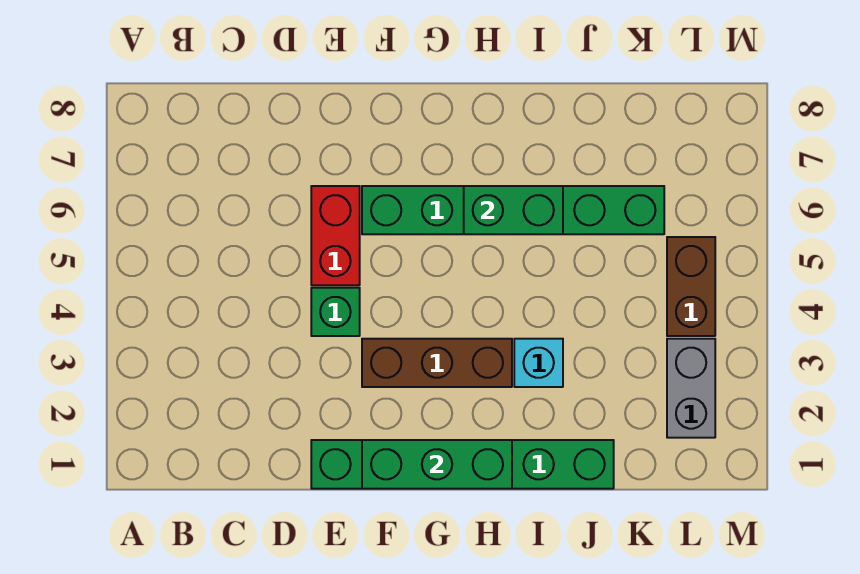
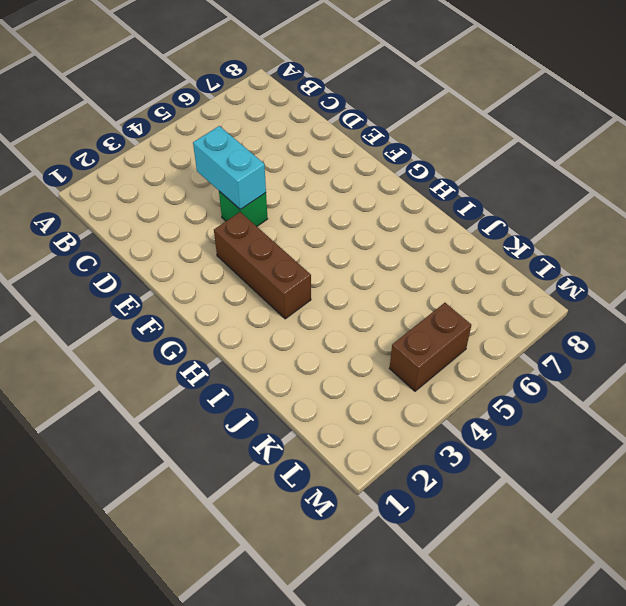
cyan 1x2 brick [193,126,266,210] -> none
none -> green 1x6 brick [311,440,614,489]
none -> red 1x2 brick [311,186,360,285]

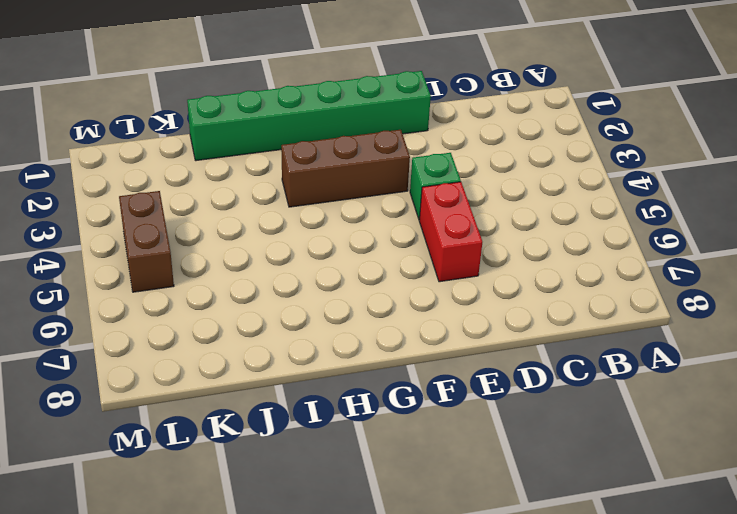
none -> green 1x6 brick [362,186,664,234]
none -> cyan 1x1 brick [514,339,563,387]

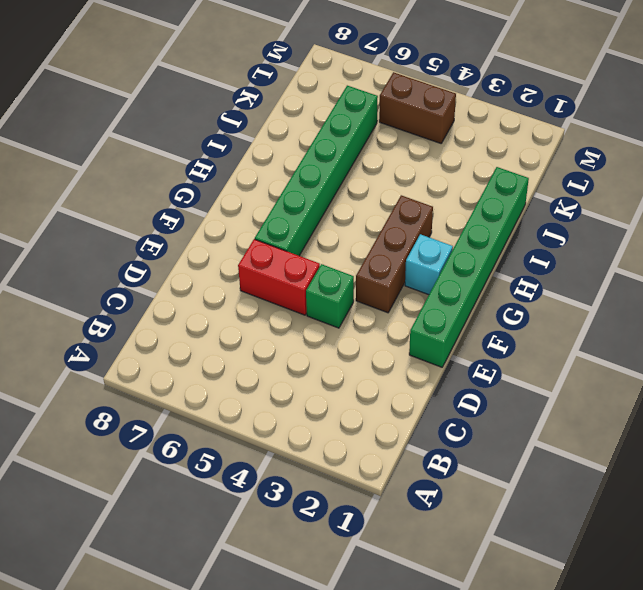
cyan 1x1 brick [405,234,453,295] -> cyan 1x1 brick moved to [514,339,563,387]
none -> grey 1x2 brick [667,339,715,438]
none -> green 1x3 brick [362,440,512,489]

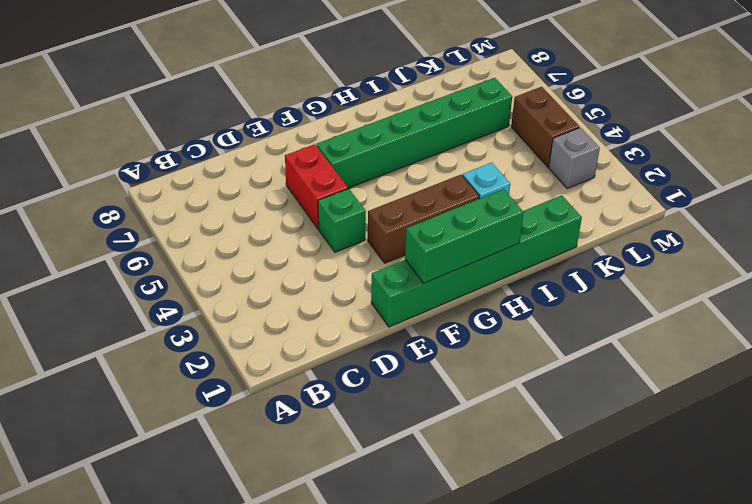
grey 1x1 brick [549,128,600,189] -> grey 1x2 brick [667,339,715,438]
none -> green 1x2 brick [464,186,563,234]

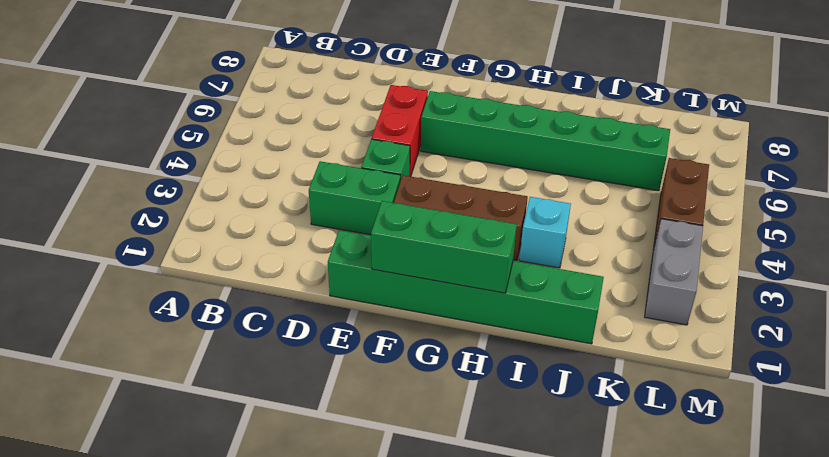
green 1x2 brick [309,161,400,235] -> green 1x2 brick moved to [464,186,563,234]

